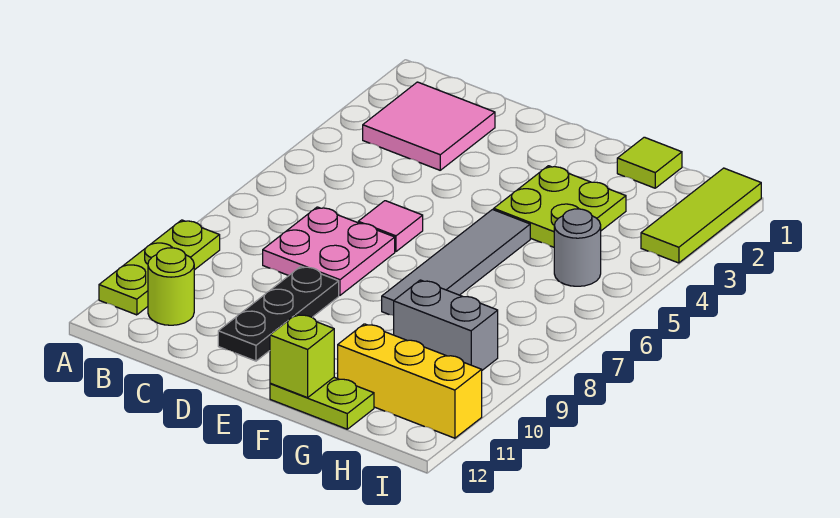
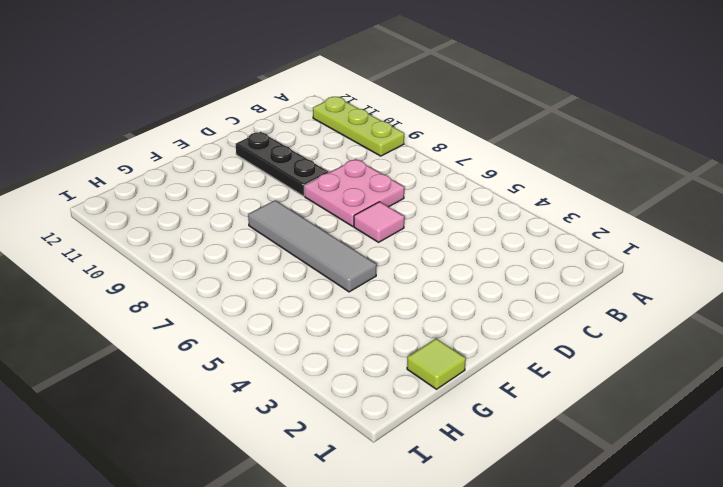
none -> pink 2x2 tile [363,82,495,170]
none -> lime 1x1 round brick [148,248,194,325]
none -> lime 2x2 plate [494,166,626,247]

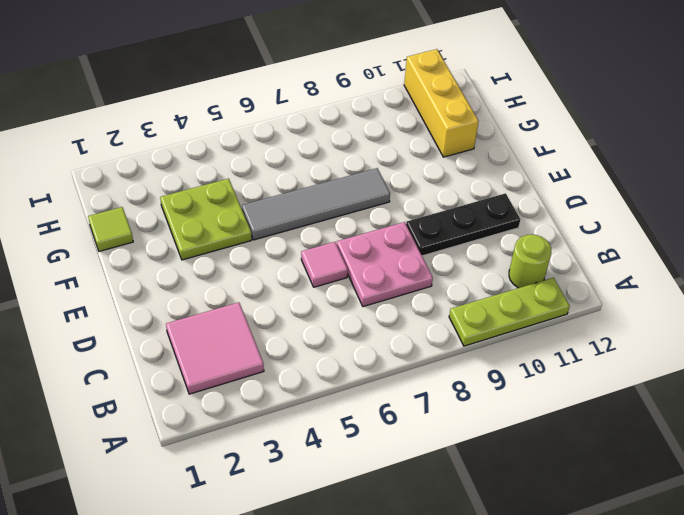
none -> lime 1x2 plate [270,377,374,429]
none -> grey 1x2 brick [394,280,498,370]
none -> grey 1x1 round brick [554,209,601,286]

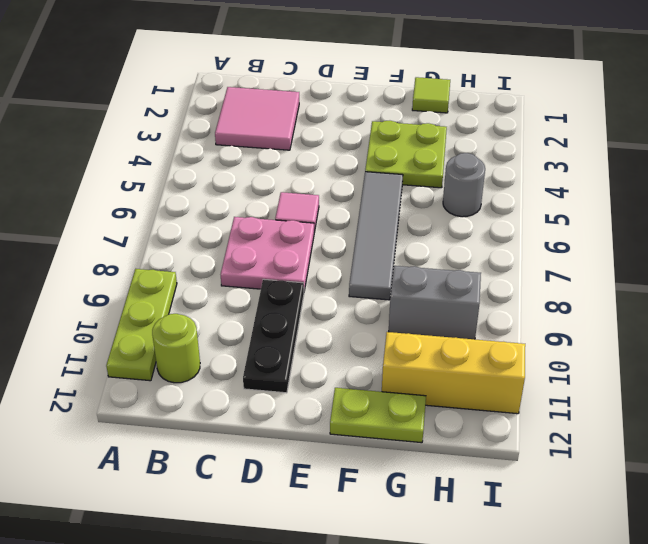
none -> lime 1x3 tile [641,168,761,263]
none -> lime 1x1 brick [270,314,334,398]

